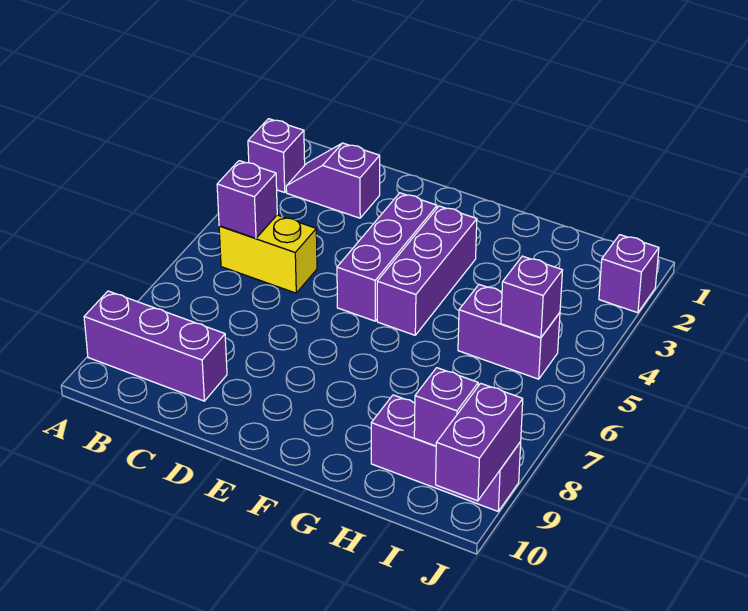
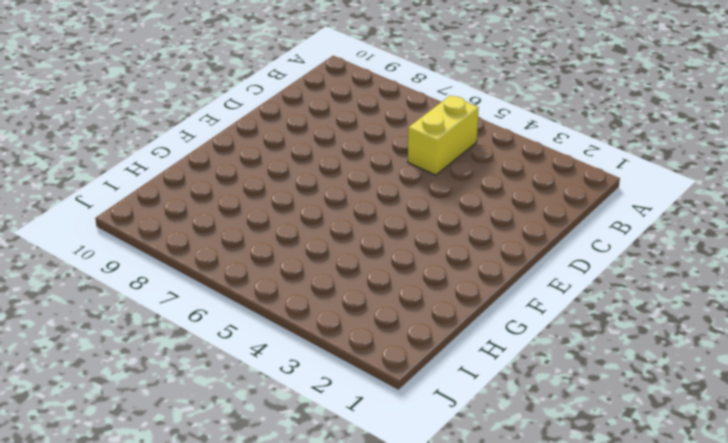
none -> purple 1x1 brick [248,119,305,192]
none -> purple 1x3 brick [84,291,227,401]
none -> purple 1x2 slope [286,143,380,218]

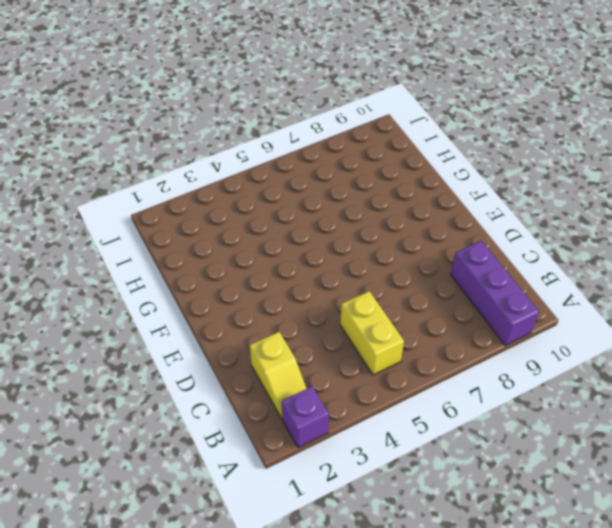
yellow 1x2 slope [250,332,307,418] -> purple 1x2 slope [286,143,380,218]
none -> purple 1x3 brick [337,193,437,321]
none -> purple 1x3 brick [377,206,477,335]
none -> purple 1x2 brick [458,285,560,379]

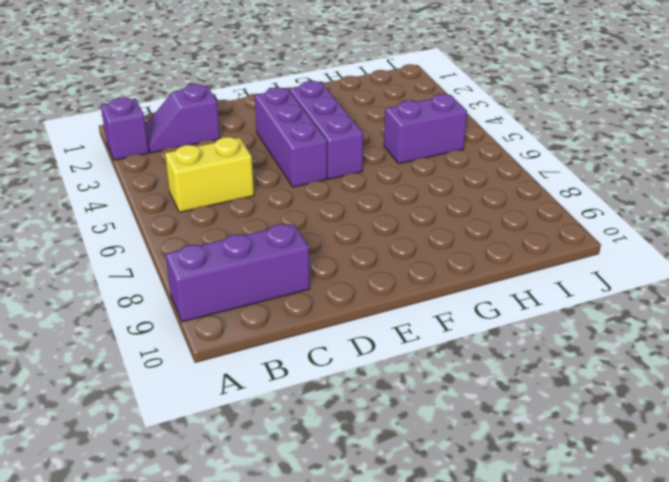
none -> purple 1x3 brick [371,395,521,511]
none -> purple 1x1 brick [599,235,659,313]
none -> purple 1x1 brick [217,161,277,238]

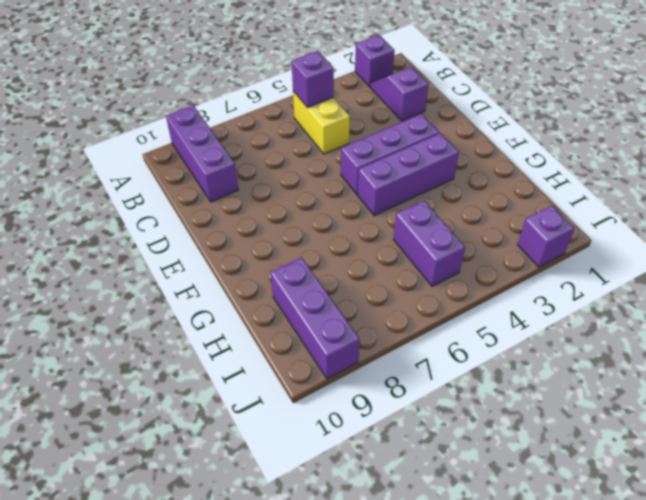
none -> purple 1x1 brick [501,256,563,338]
none -> purple 1x1 brick [414,368,478,446]
none -> purple 1x2 brick [436,383,523,501]

